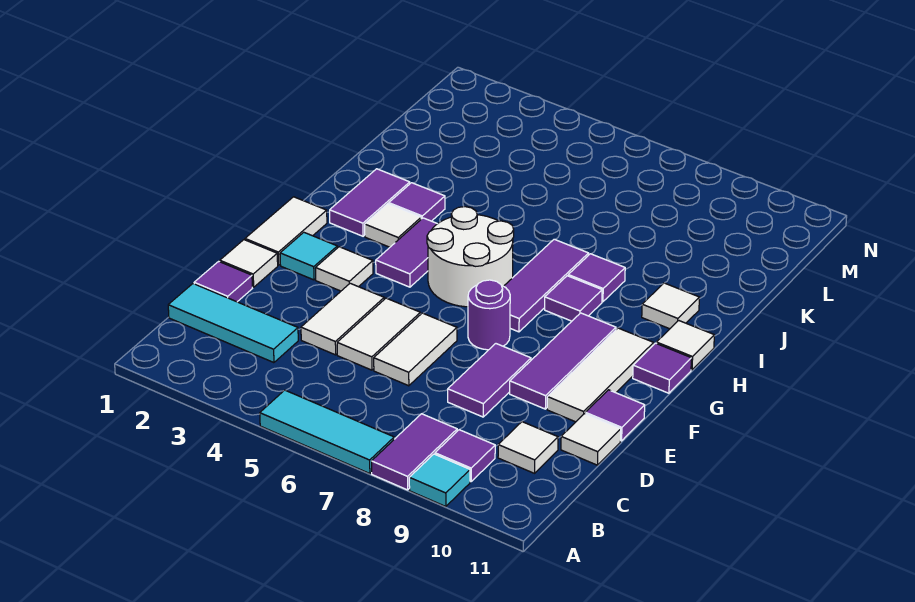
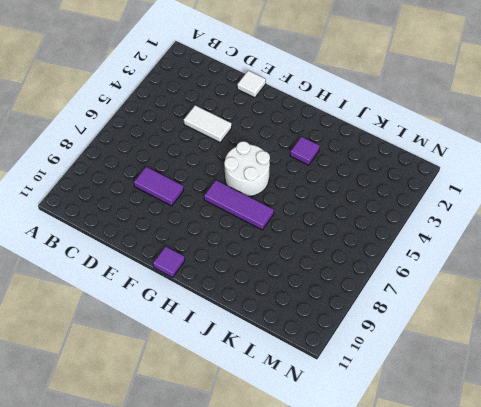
none -> cyan 1x3 tile [260,390,394,474]
none -> purple 1x2 tile [372,414,457,490]
none -> cyan 1x1 tile [409,454,470,507]
none -> purple 1x1 tile [435,430,495,482]

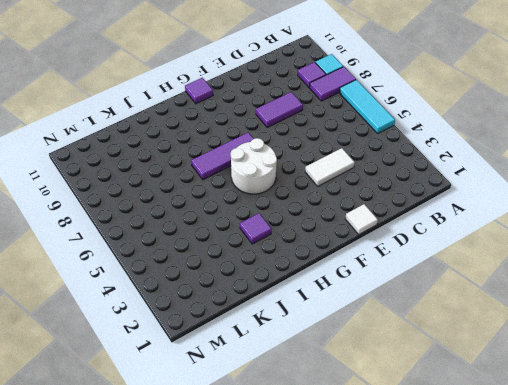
none -> cyan 1x3 tile [168,284,298,363]
none -> white 1x1 tile [498,422,558,473]
none -> purple 1x1 tile [194,261,252,302]
none -> white 1x2 tile [337,298,420,370]

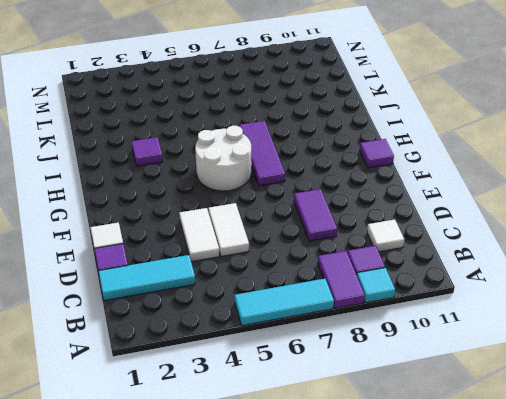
none -> white 1x2 tile [374,313,457,386]
none -> white 1x1 tile [561,414,621,465]
none -> purple 1x3 tile [510,313,616,409]
none -> white 1x3 tile [547,328,654,422]

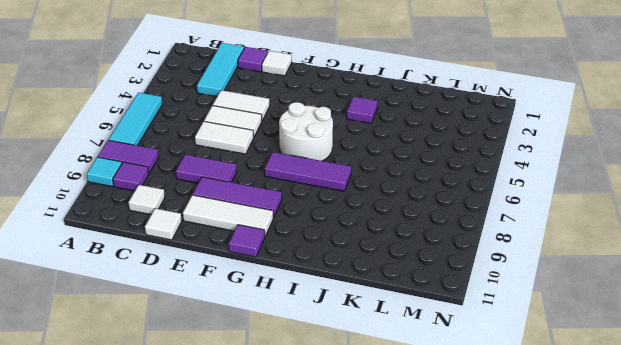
none -> purple 1x1 tile [585,390,645,441]
none -> white 1x2 tile [245,197,327,265]
none -> cyan 1x1 tile [280,233,337,280]
none -> white 1x1 tile [316,247,373,291]

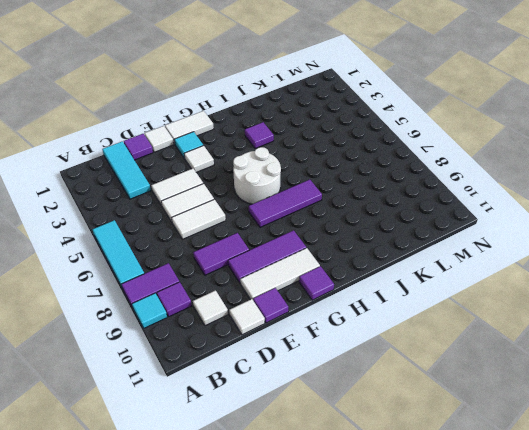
none -> purple 1x1 round brick [468,280,510,350]
none -> purple 1x2 tile [376,218,437,287]
none -> purple 1x2 tile [330,169,410,236]
none -> white 1x1 tile [365,204,421,247]

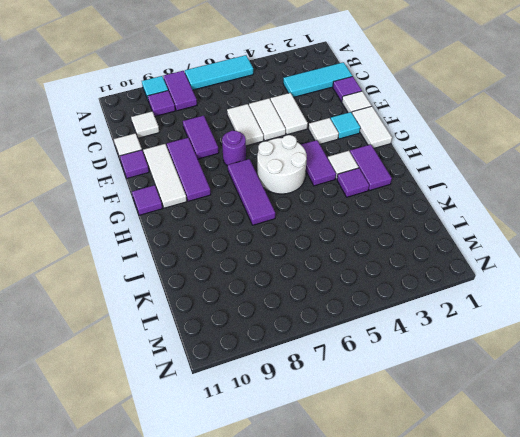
none -> purple 1x1 tile [545,276,602,321]
none -> white 1x1 tile [657,320,714,370]
none -> purple 1x1 tile [568,254,625,302]
none -> white 1x1 tile [642,283,700,329]

